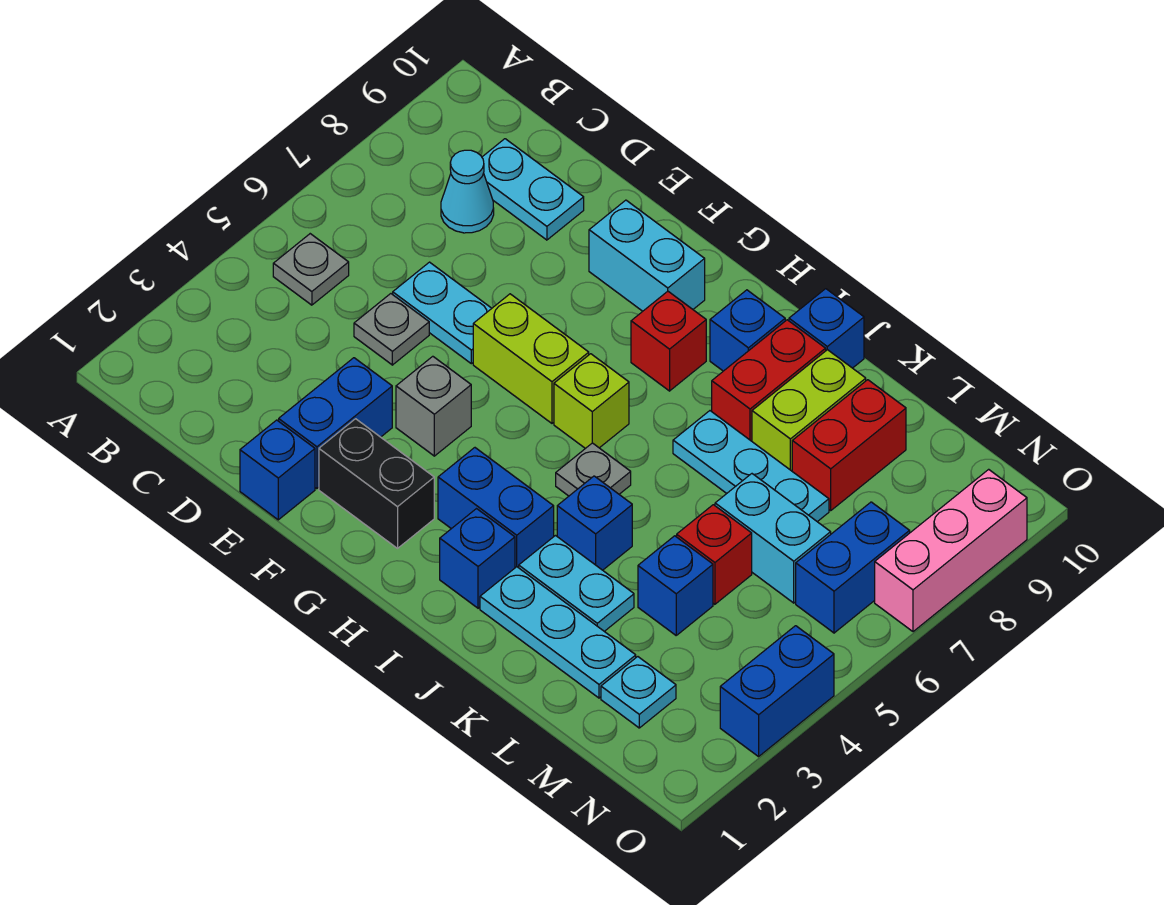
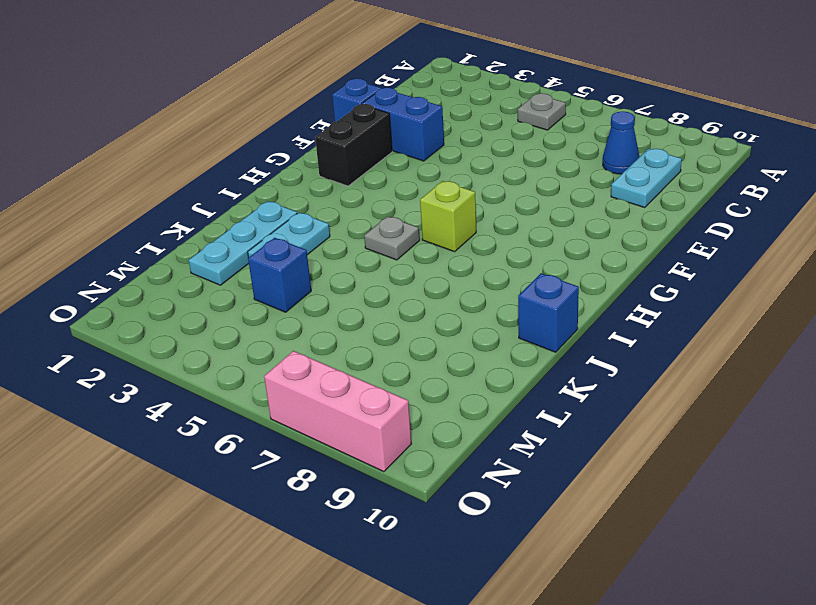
blue 1x1 cone [603,111,640,174] -> cyan 1x1 cone [441,150,494,233]
none -> grey 1x1 plate [354,294,429,365]
none -> cyan 1x2 plate [393,262,492,364]
none -> grey 1x1 brick [396,356,471,456]
none -> lime 1x2 brick [473,294,589,423]

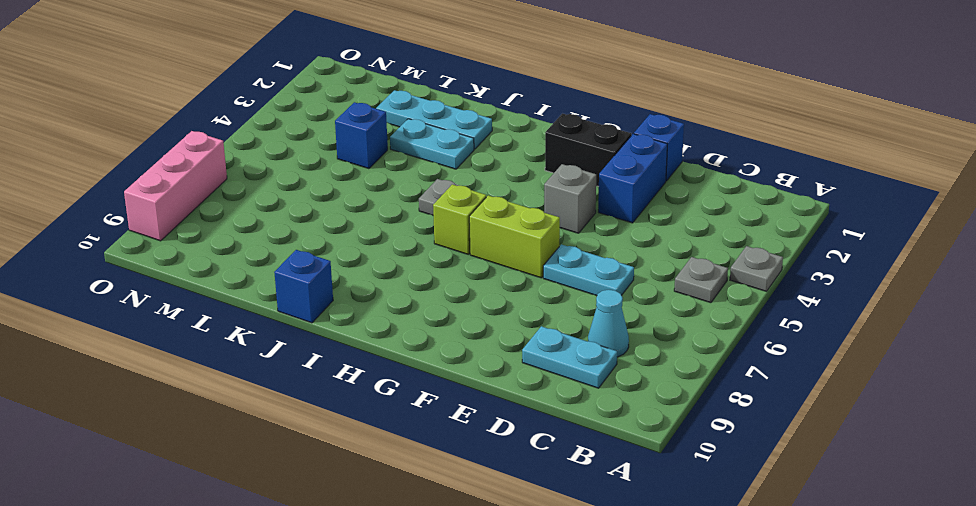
grey 1x1 plate [730,246,783,291] -> grey 1x1 plate moved to [354,294,429,365]
none -> cyan 1x2 brick [589,200,705,311]
none -> blue 1x2 brick [438,448,554,568]
none -> red 1x1 brick [631,291,706,391]
none -> blue 1x1 brick [440,509,515,608]

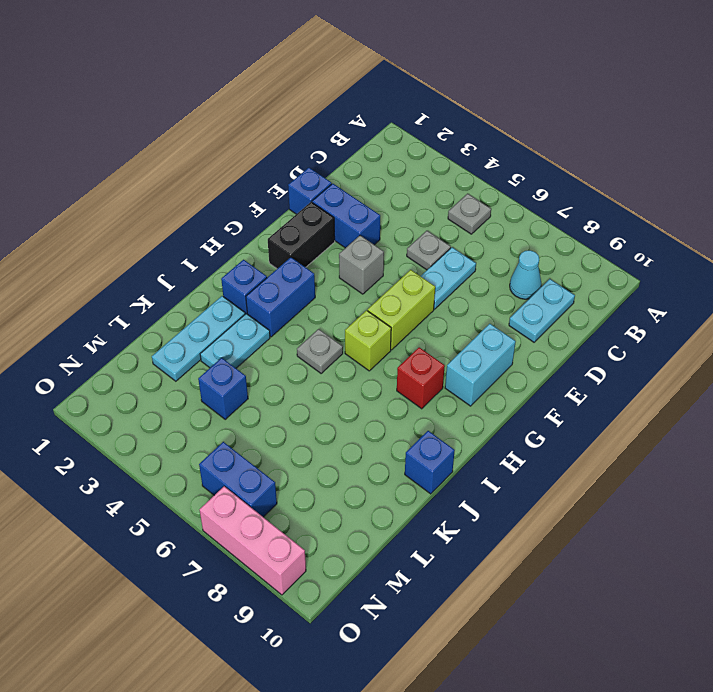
none -> blue 1x1 brick [710,290,785,371]
none -> blue 1x1 brick [557,476,632,570]
none -> cyan 1x3 plate [673,411,829,522]
none -> red 1x2 brick [712,320,826,441]

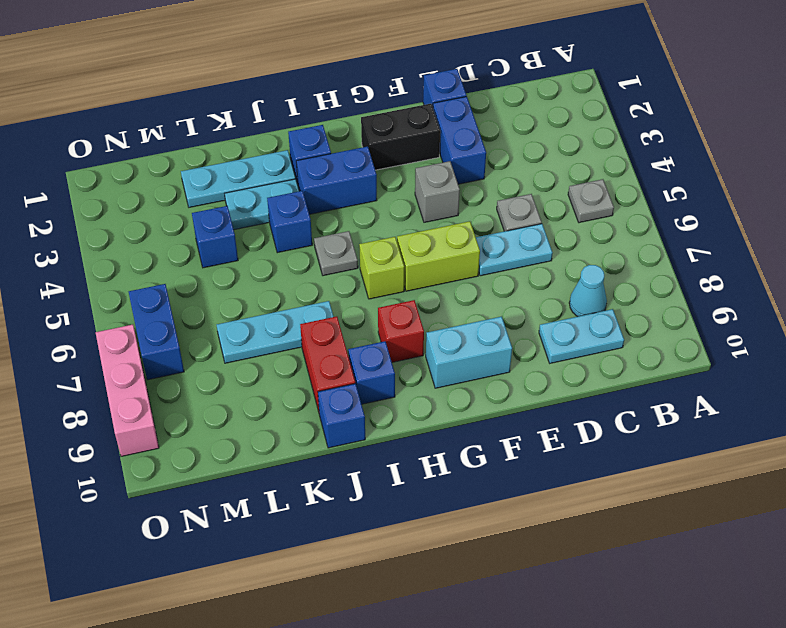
none -> lime 1x2 brick [752,350,866,471]
none -> red 1x1 brick [677,505,752,604]
none -> cyan 1x2 brick [715,474,831,603]
none -> red 1x2 brick [792,380,906,510]

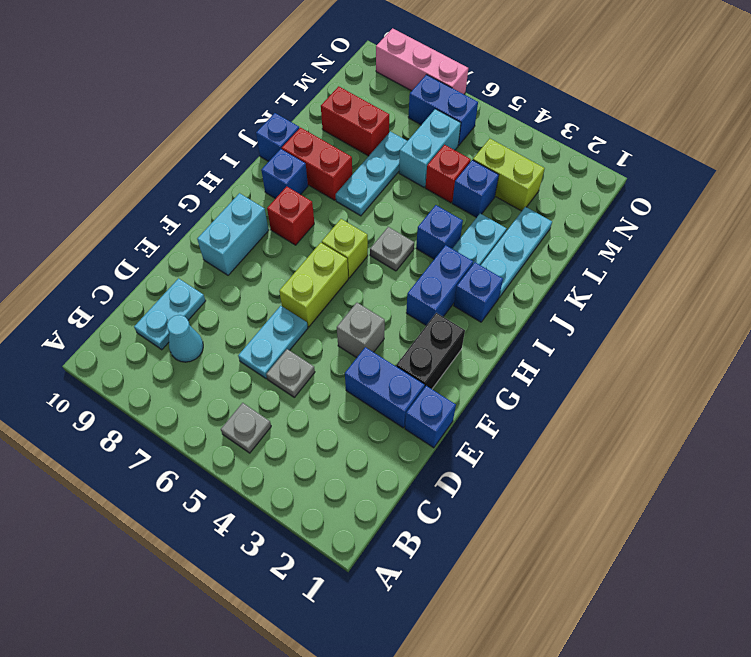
lime 1x2 brick [473,139,545,211] -> lime 1x2 brick moved to [752,350,866,471]
none -> cyan 1x1 plate [601,657,676,728]
none -> blue 1x2 brick [720,626,834,757]

